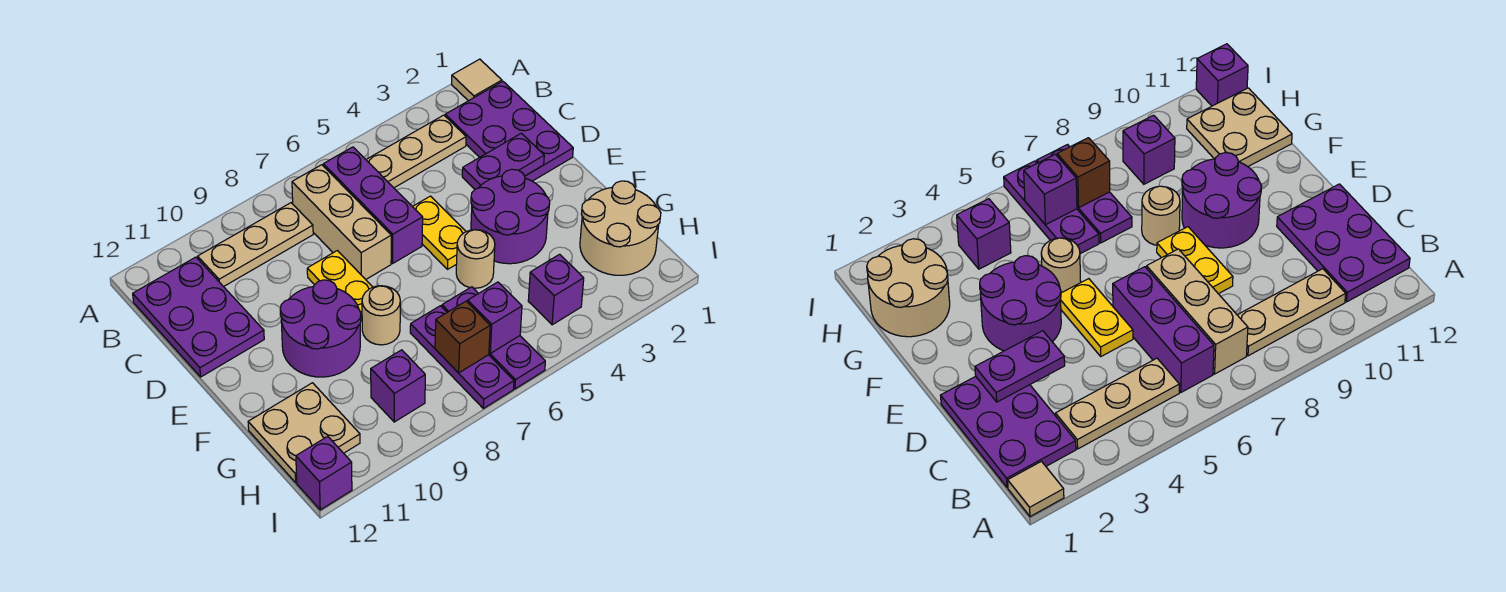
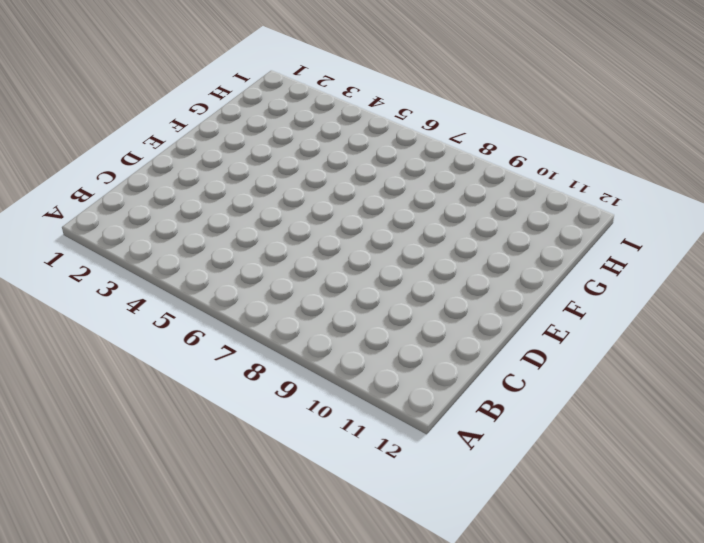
none -> tan 1x1 tile [452,59,502,101]
none -> purple 2x3 plate [445,81,573,181]
none -> tan 1x3 plate [366,115,466,188]

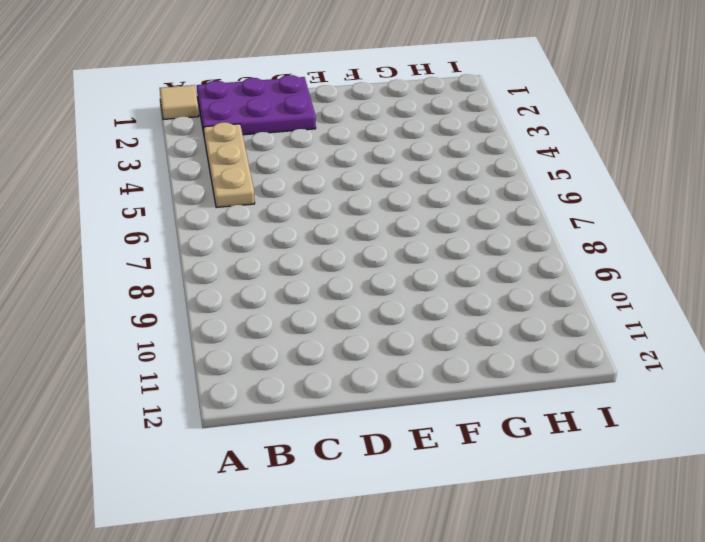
none -> purple 1x3 brick [323,147,423,263]
none -> tan 1x3 brick [292,165,391,279]
none -> tan 1x3 plate [198,203,313,287]

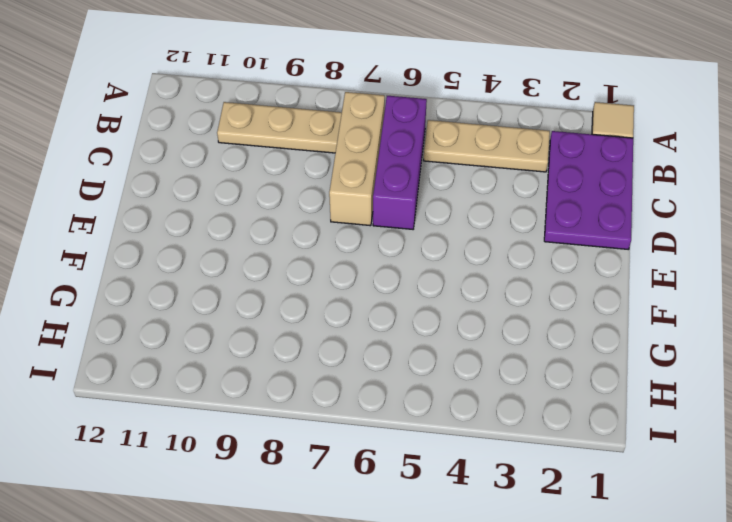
none -> purple 2x3 plate [133,257,264,377]
none -> yellow 1x2 plate [413,196,466,269]
none -> yellow 1x2 plate [307,251,373,321]

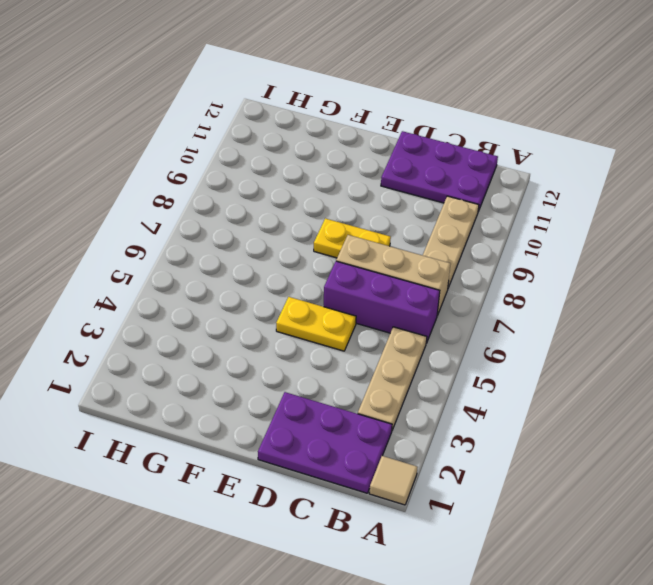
none -> purple 2x2 round brick [471,169,550,264]
none -> purple 2x2 round brick [280,280,361,377]
none -> tan 1x1 round brick [456,230,495,288]

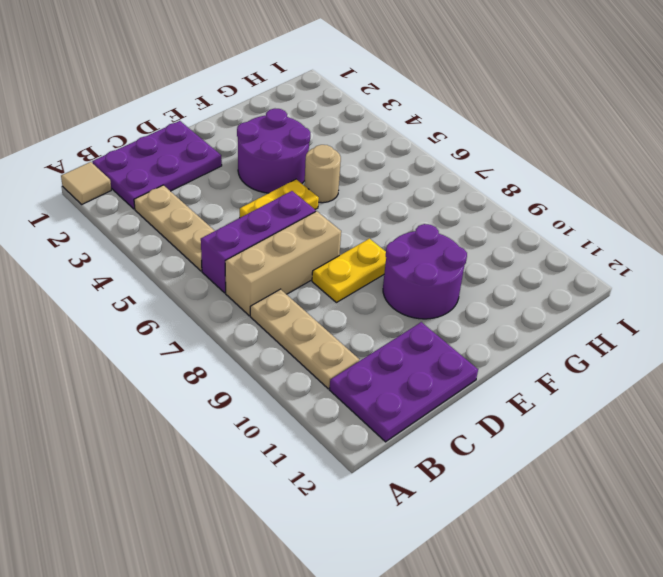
none -> tan 1x1 round brick [362,286,400,345]
none -> tan 2x2 round brick [580,181,661,275]
none -> purple 1x3 plate [442,287,545,389]

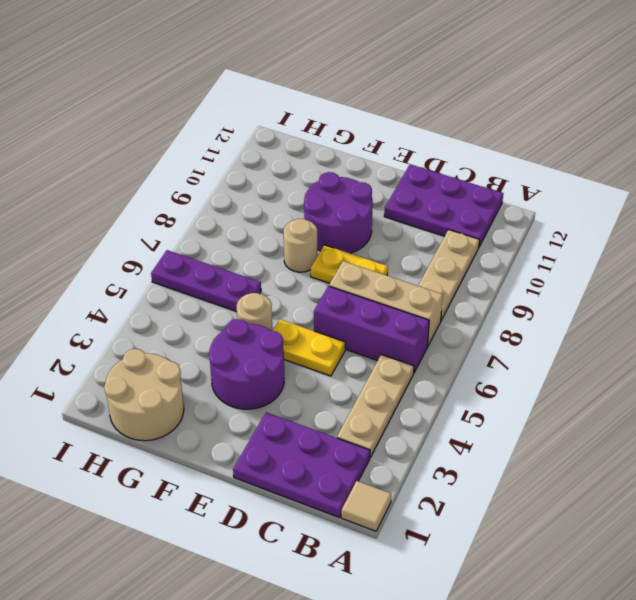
none -> purple 1x3 plate [410,306,514,408]
none -> tan 2x2 plate [248,383,360,482]
none -> purple 1x1 brick [528,254,584,325]

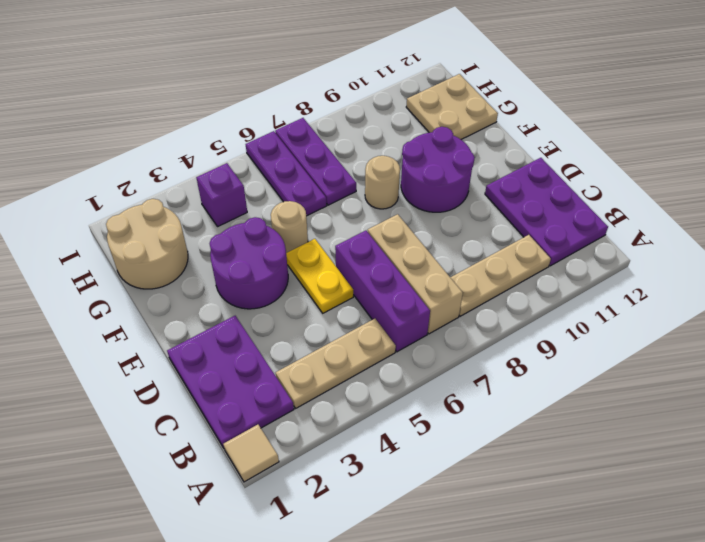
none -> yellow 1x2 plate [307,251,373,321]
none -> purple 1x1 brick [371,350,425,422]
none -> purple 1x1 brick [296,436,352,510]

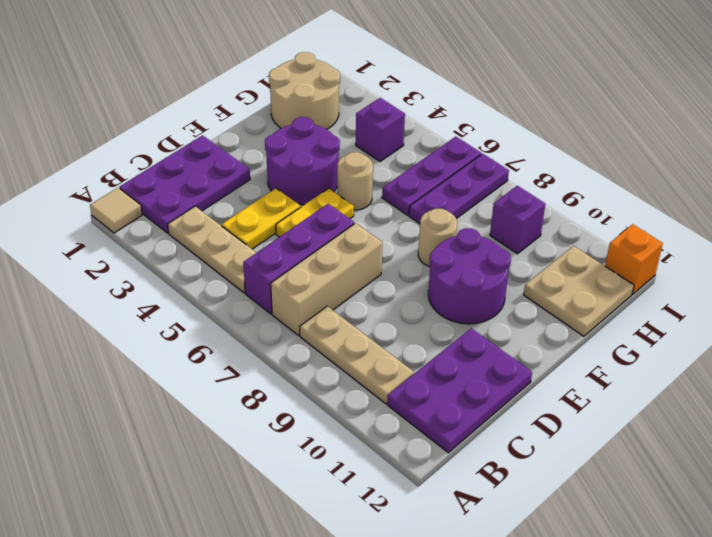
yellow 1x2 plate [222,188,301,249] -> yellow 1x2 plate moved to [307,251,373,321]
orange 1x1 brick [605,224,663,294] -> purple 1x1 brick [296,436,352,510]
none -> purple 1x2 plate [462,133,544,189]
none -> purple 1x1 brick [468,282,522,353]
none -> brown 1x1 brick [435,301,490,373]

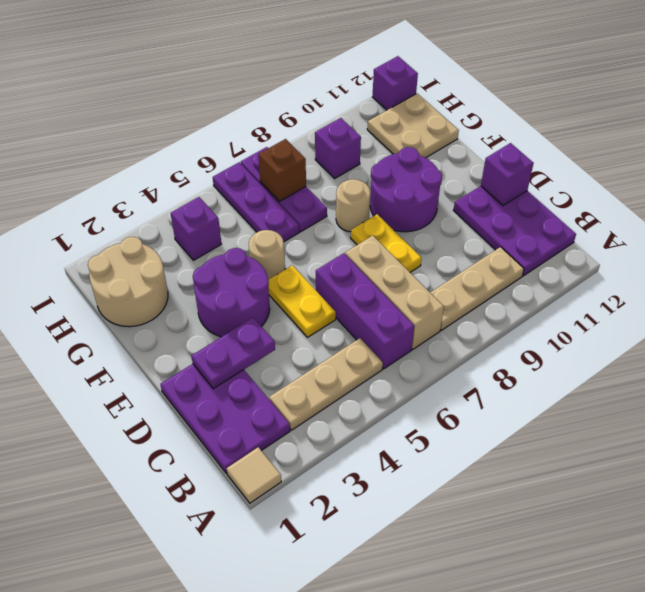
purple 1x1 brick [481,143,534,206] -> purple 1x1 brick moved to [468,282,522,353]

